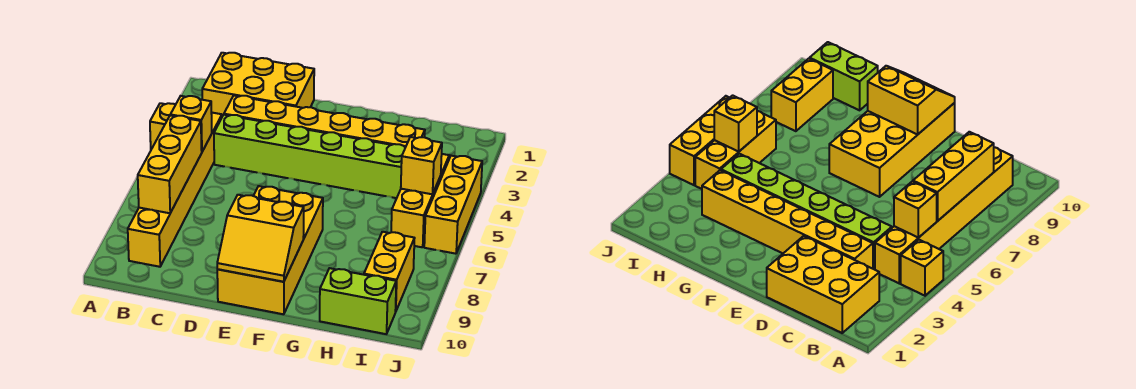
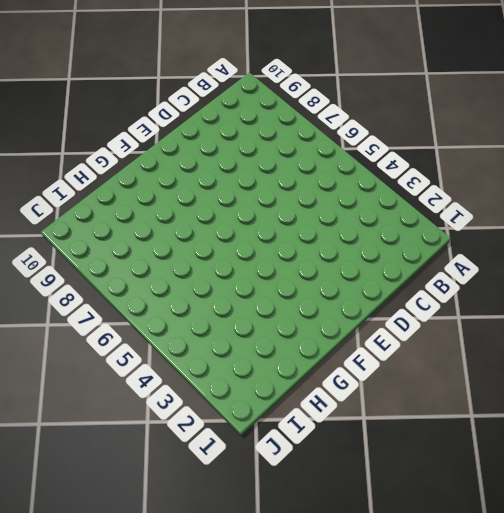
none -> yellow 1x1 brick [150,103,176,149]
none -> yellow 2x3 brick [202,53,314,116]
none -> yellow 1x6 brick [128,112,222,267]

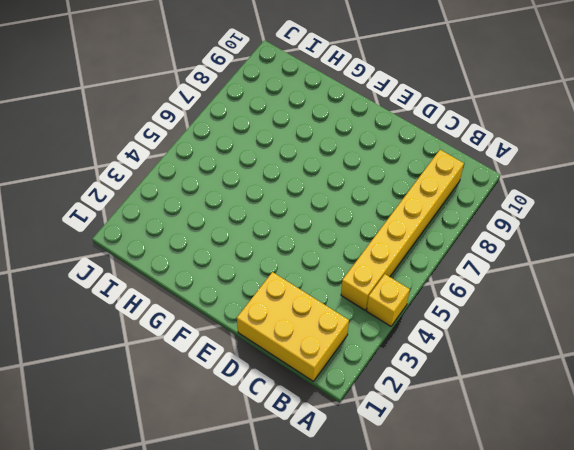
none -> yellow 1x6 brick [224,96,425,147]
none -> lime 1x6 brick [214,115,405,198]
none -> yellow 2x4 brick [217,186,323,314]

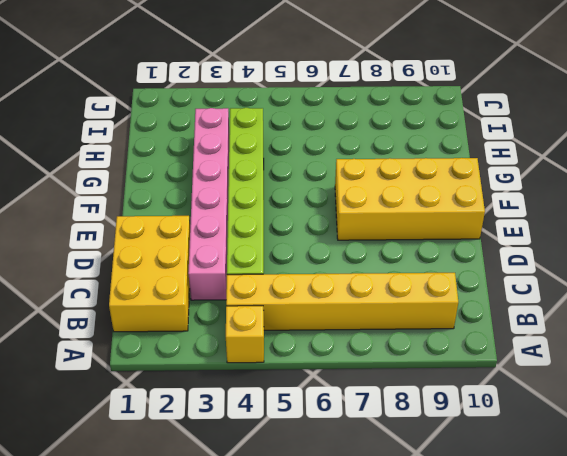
pink 1x6 brick [188,108,230,300] -> yellow 1x6 brick [224,96,425,147]
none -> lime 1x2 brick [320,268,396,334]
none -> yellow 1x3 brick [391,154,449,247]
none -> yellow 1x2 brick [364,232,415,312]

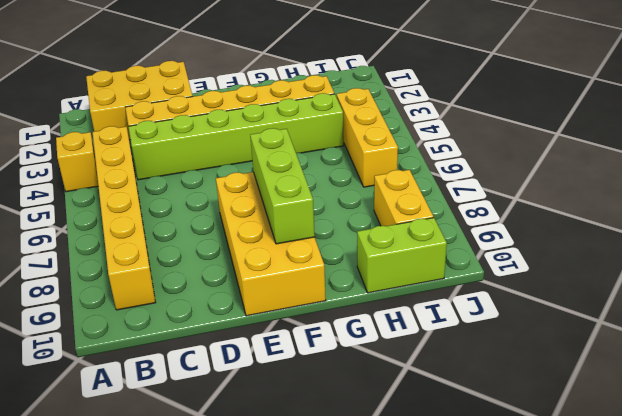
lime 1x3 brick [250,128,315,244] -> yellow 2x2 slope [217,195,304,282]
none -> yellow 1x3 brick [424,156,482,254]
none -> yellow 1x1 brick [170,96,212,151]
none -> yellow 1x3 brick [138,115,202,213]

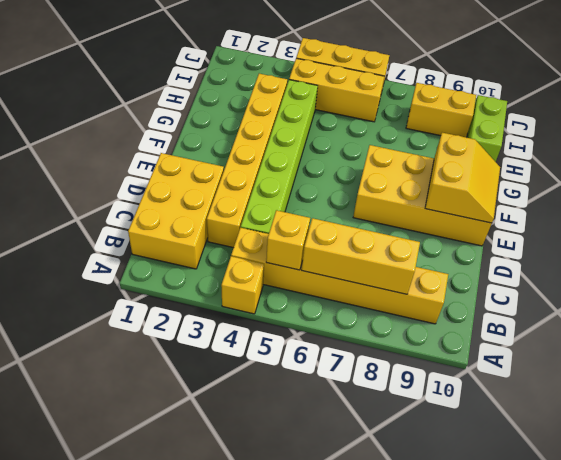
none -> yellow 1x1 brick [401,137,442,194]

